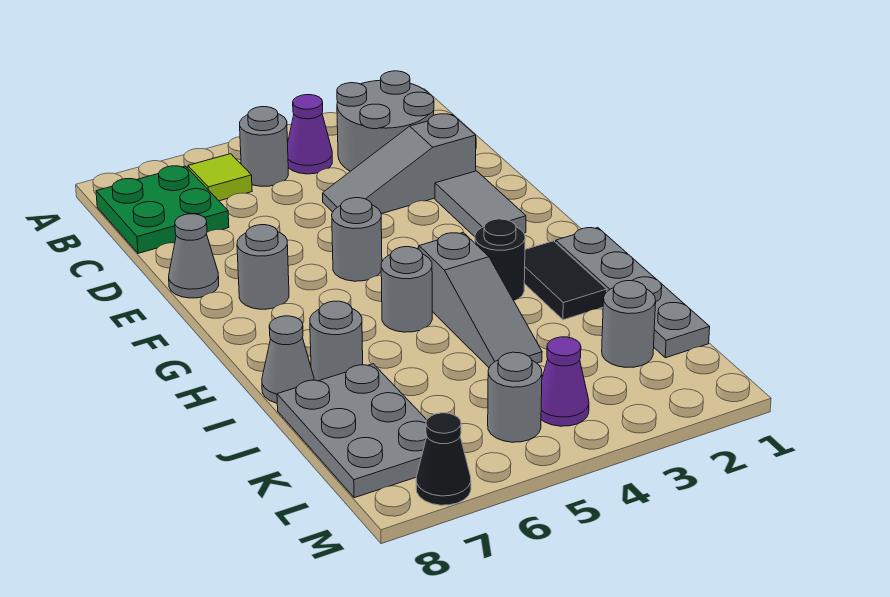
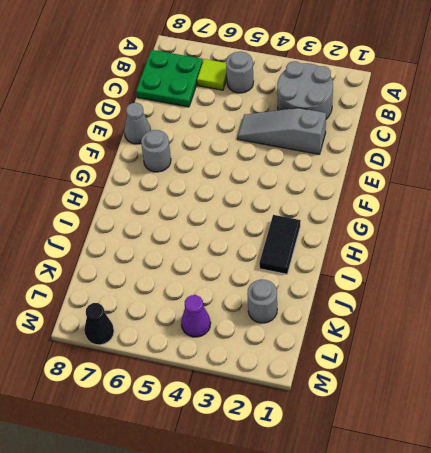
none -> purple 1x1 cone [288,95,332,174]
none -> grey 1x2 tile [435,171,526,237]
none -> grey 1x1 round brick [332,198,382,281]

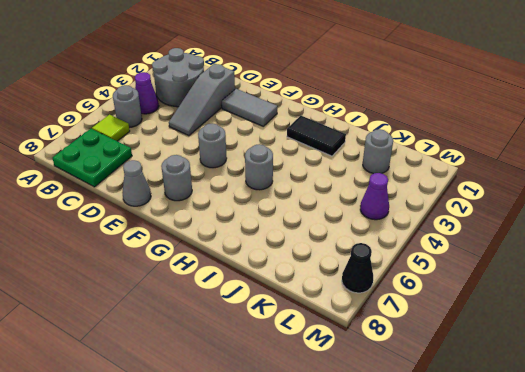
none -> grey 1x4 plate [556,228,710,358]
none -> black 1x1 round brick [475,219,525,300]
none -> grey 1x3 slope [419,233,542,367]

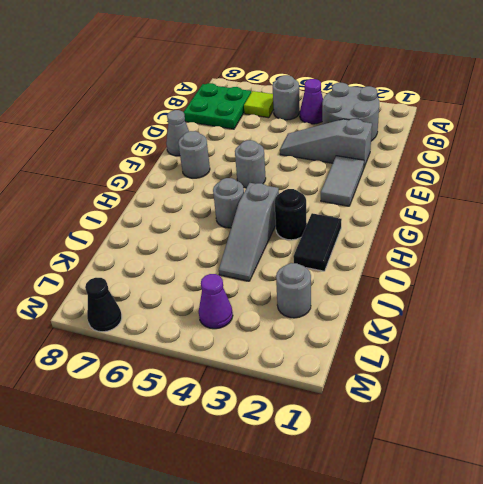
none -> grey 1x4 plate [556,228,710,358]
none -> grey 1x1 round brick [310,301,363,381]
none -> grey 1x1 cone [262,316,314,403]

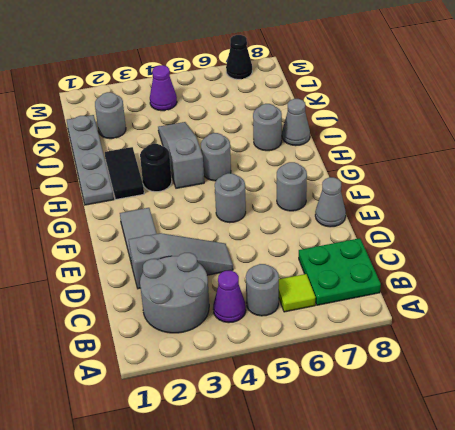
none -> grey 2x3 plate [277,364,427,498]
none -> grey 1x1 round brick [488,352,542,442]

